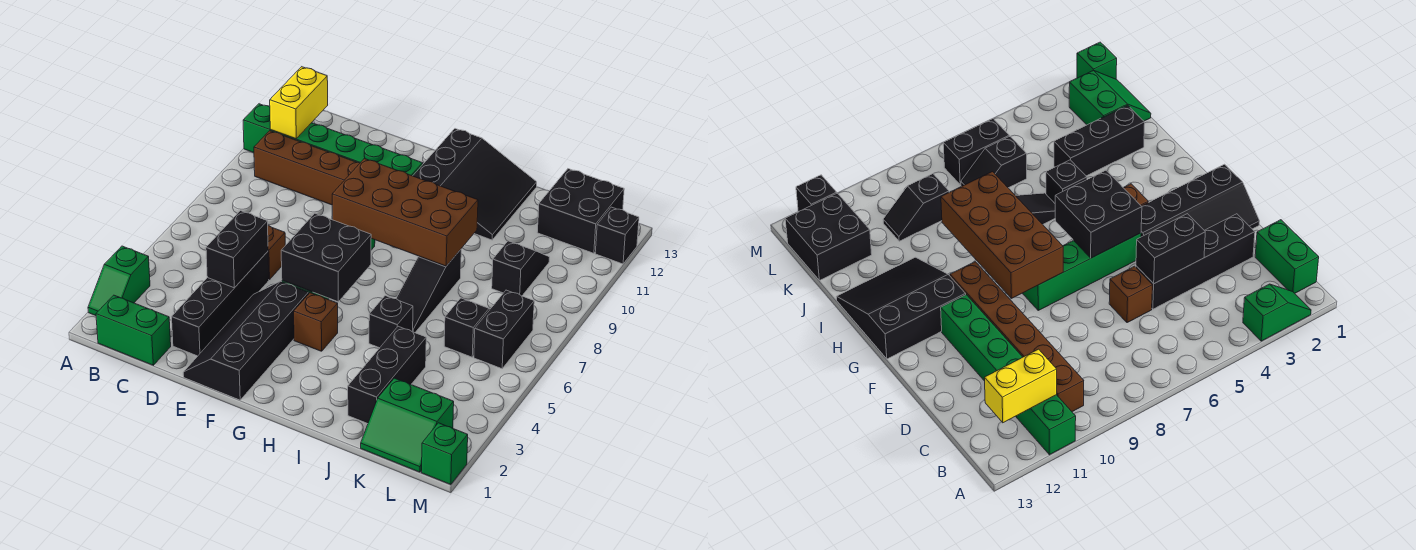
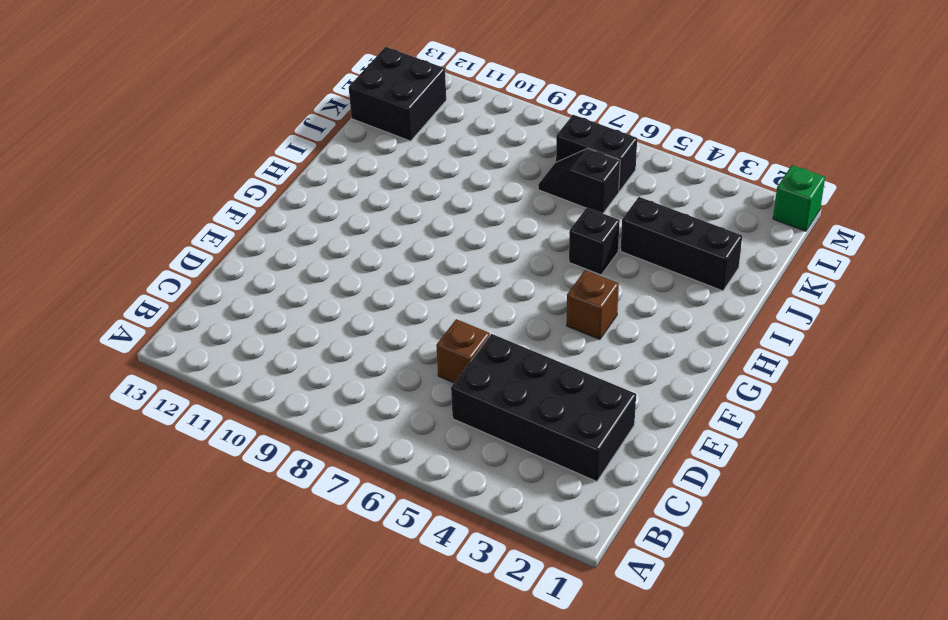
black 2x4 brick [451,334,636,482] -> black 1x4 brick [172,252,269,356]
none -> green 1x2 slope [88,246,150,316]
none -> green 1x6 brick [243,104,423,176]
none -> green 1x2 brick [96,295,171,365]

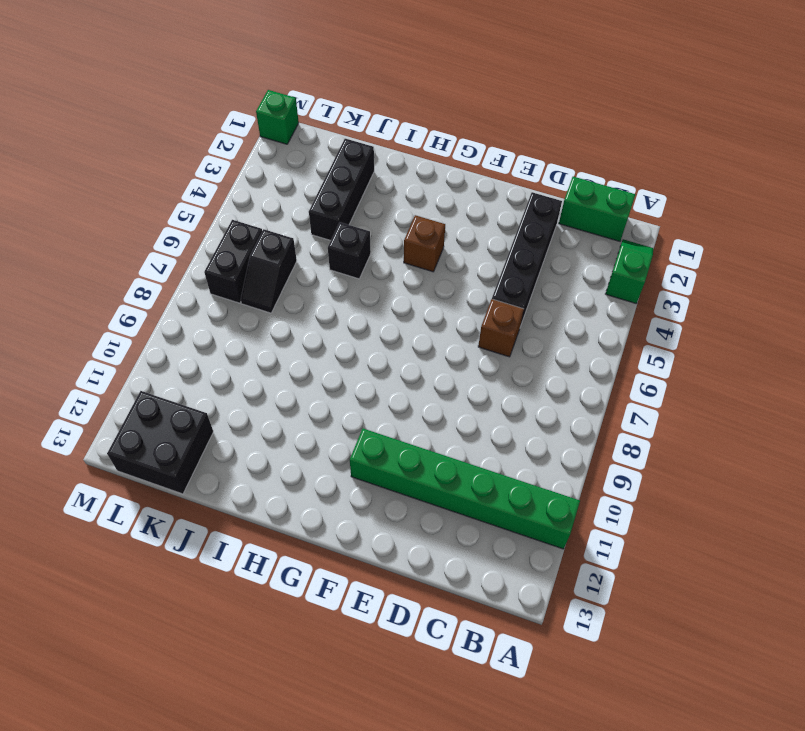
none -> brown 1x6 brick [254,131,360,205]
none -> black 2x4 slope [183,281,309,400]
none -> green 1x4 brick [1023,233,1141,310]

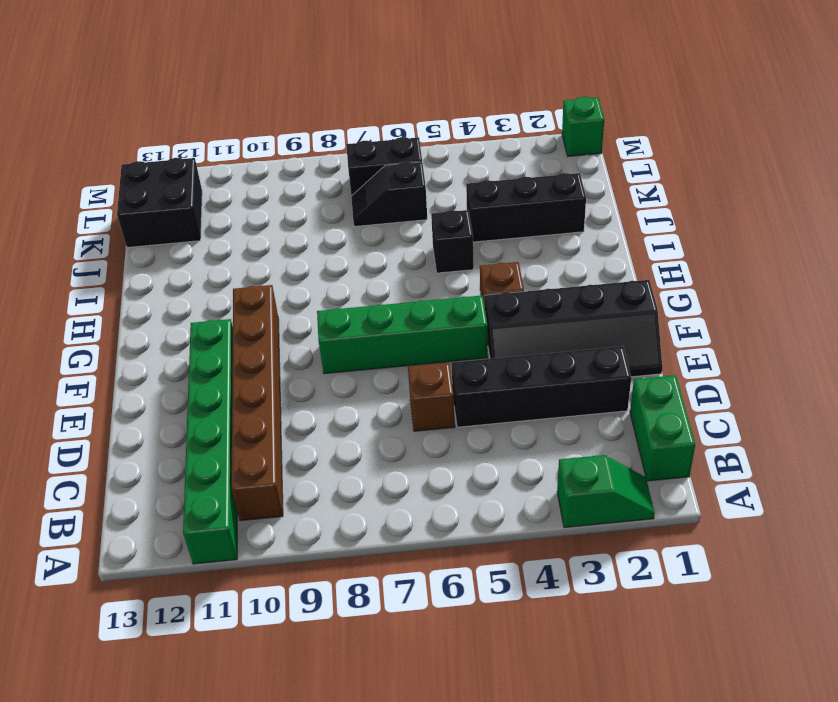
none -> black 3x3 slope [413,129,537,240]
none -> black 1x3 slope [396,250,461,333]
none -> green 2x2 slope [361,378,454,472]

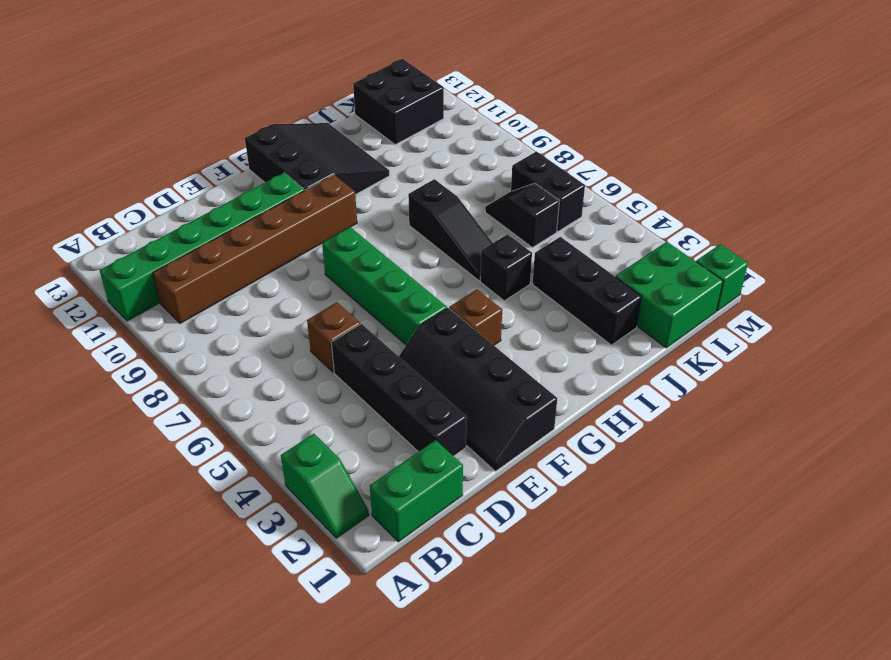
green 2x2 brick [616,242,723,348] -> green 2x2 slope [361,378,454,472]
none -> black 1x2 slope [492,241,549,296]
none -> black 1x1 brick [595,207,639,264]
none -> yellow 1x2 brick [270,67,328,139]

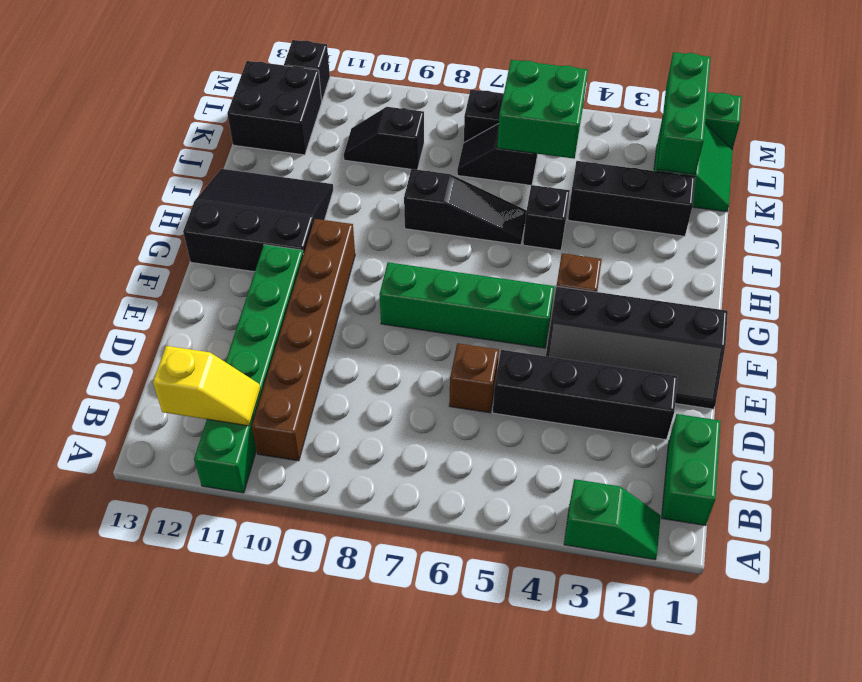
yellow 1x2 slope [153,346,260,426] -> yellow 1x2 brick [270,67,328,139]
green 1x3 brick [657,52,711,175] -> none
green 2x2 brick [497,60,588,159] -> none
none -> black 1x2 brick [206,211,268,288]
none -> black 2x2 brick [281,213,371,302]
none -> brown 2x4 brick [332,159,478,266]

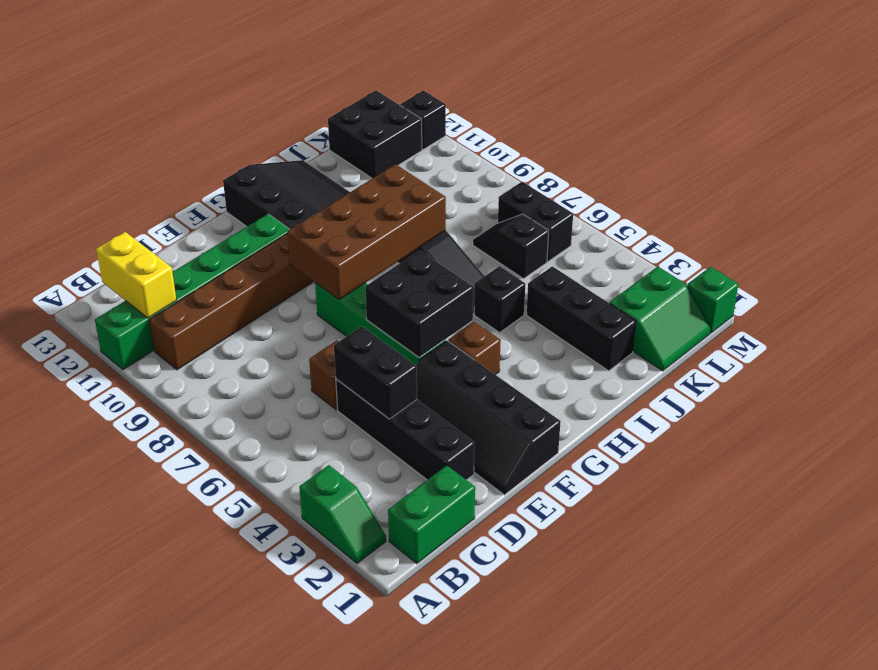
none -> black 1x2 slope [492,241,549,296]

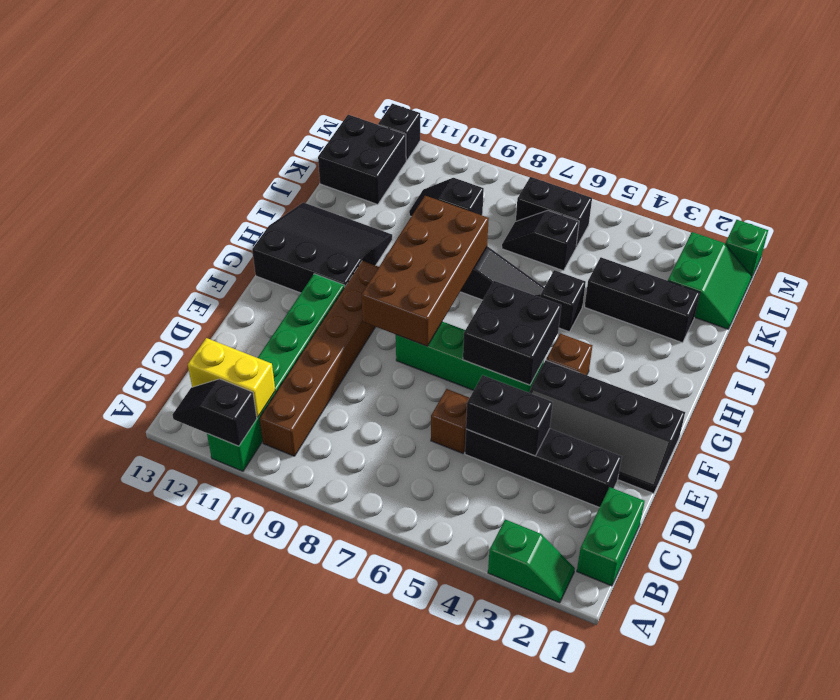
black 1x2 slope [173,379,257,446] -> none

